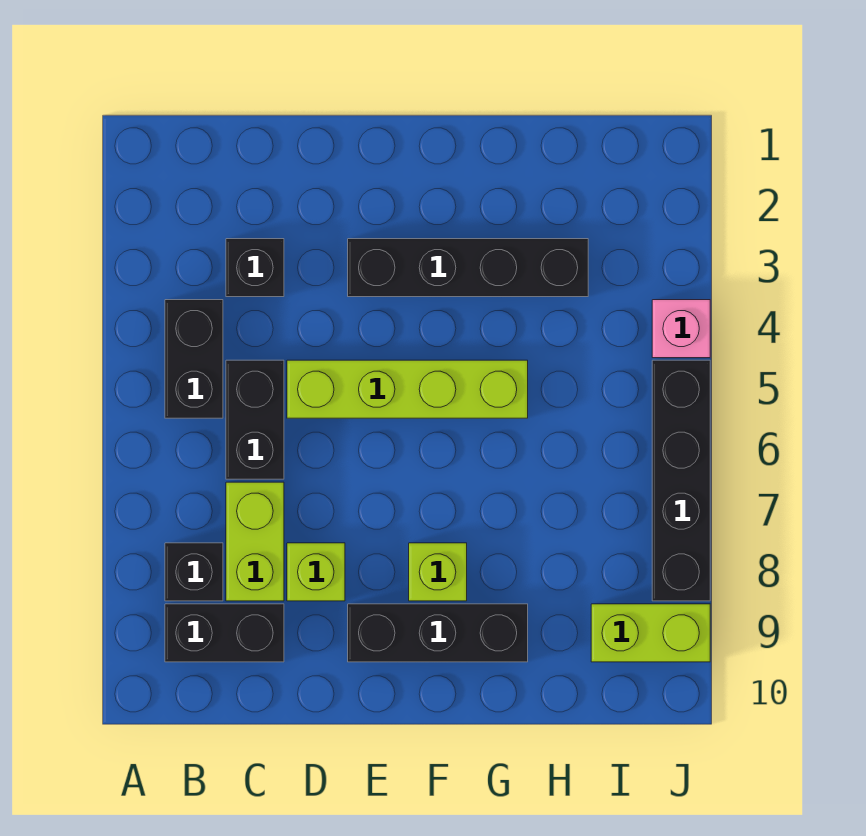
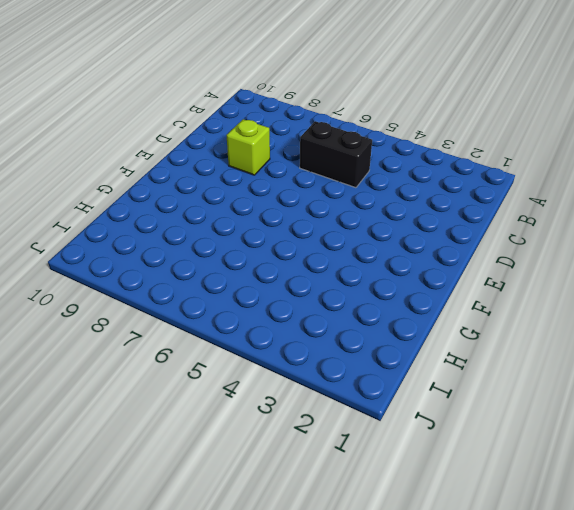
none -> black 1x2 brick [165,300,223,418]
none -> black 1x1 brick [165,543,223,601]
none -> black 1x2 brick [165,604,284,662]

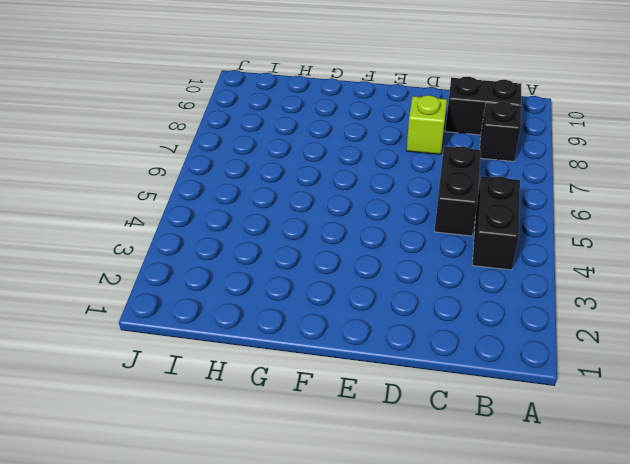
none -> black 1x1 brick [226,239,284,297]
none -> lime 1x2 brick [226,482,284,601]
none -> lime 1x4 brick [287,360,528,418]

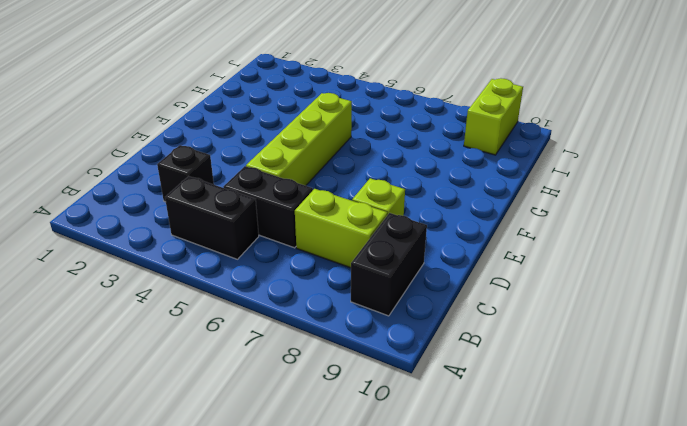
none -> black 1x1 brick [165,543,223,601]
none -> black 1x4 brick [348,239,588,297]
none -> black 1x3 brick [348,604,528,662]

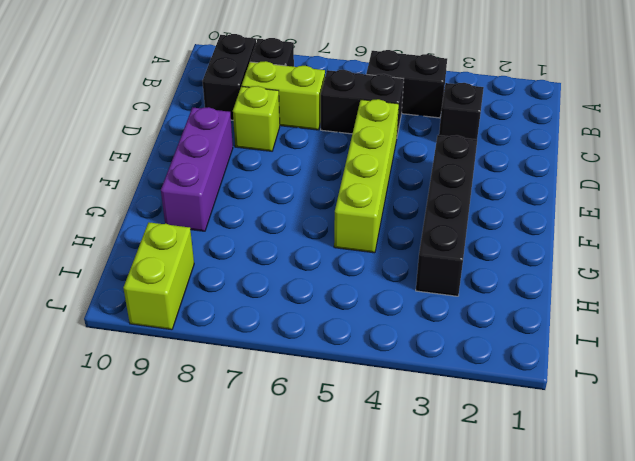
purple 1x3 brick [161,107,233,231] -> black 1x3 brick [348,604,528,662]
none -> lime 1x1 brick [409,543,467,601]
none -> pink 1x1 brick [652,300,710,358]
none -> black 1x4 brick [652,360,710,601]

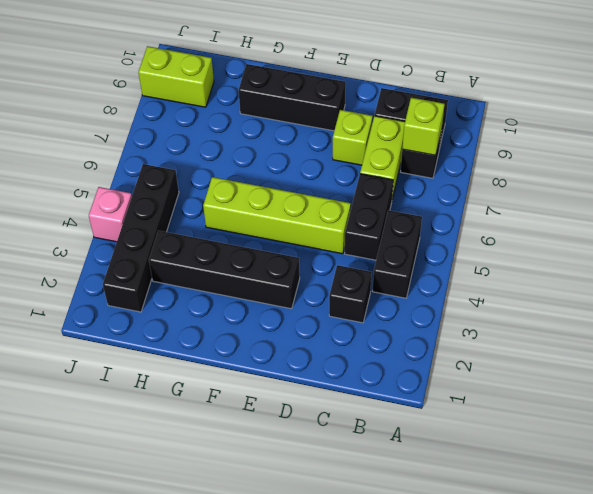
lime 1x1 brick [402,98,445,155] -> lime 1x1 brick moved to [409,543,467,601]
black 1x4 brick [103,164,179,312] -> black 1x4 brick moved to [652,360,710,601]

